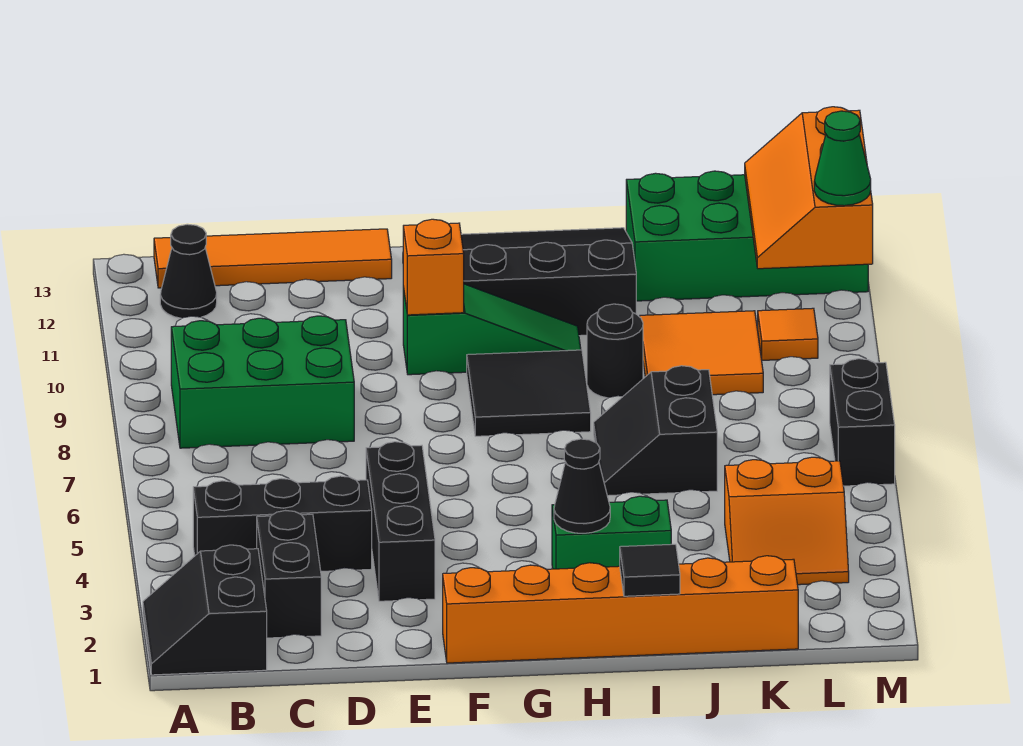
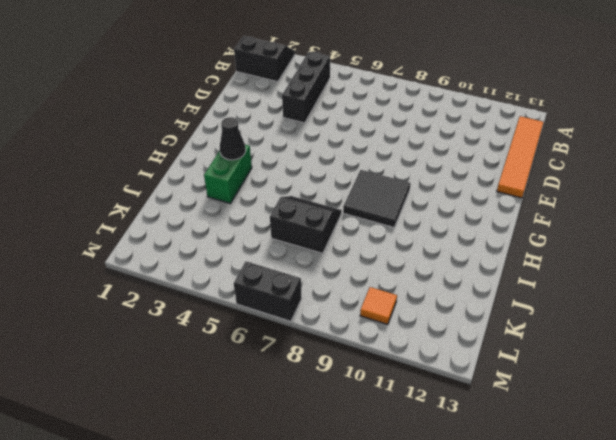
none -> green 2x3 brick [171,316,354,448]
none -> black 1x1 cone [160,224,217,318]
none -> black 1x2 brick [257,511,321,638]

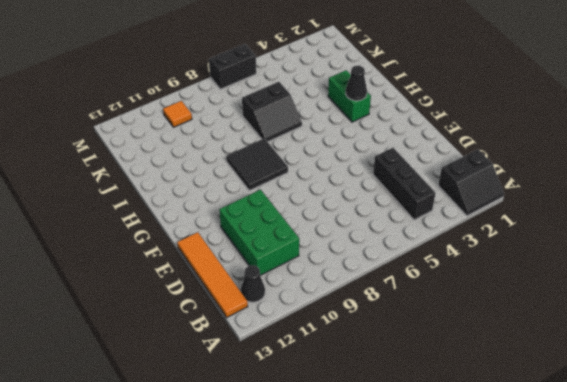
green 2x3 brick [219,190,299,275] -> green 2x3 brick moved to [171,316,354,448]
none -> black 1x2 brick [257,511,321,638]
none -> black 1x3 brick [366,442,435,601]
none -> orange 1x6 brick [443,556,798,663]

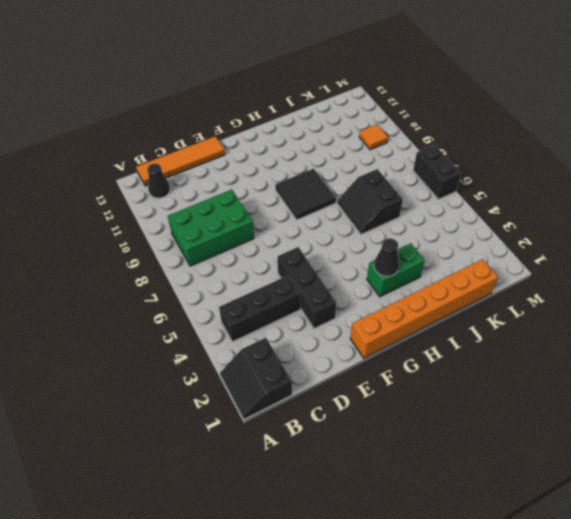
none -> black 1x2 brick [257,511,321,638]
none -> green 1x3 slope [403,284,581,375]
none -> black 3x3 slope [461,228,636,336]

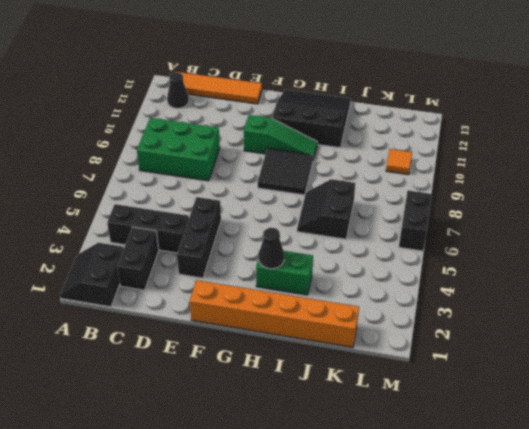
none -> black 1x1 round brick [587,304,643,398]
none -> orange 2x2 tile [640,311,763,395]
none -> green 2x4 brick [626,171,868,301]

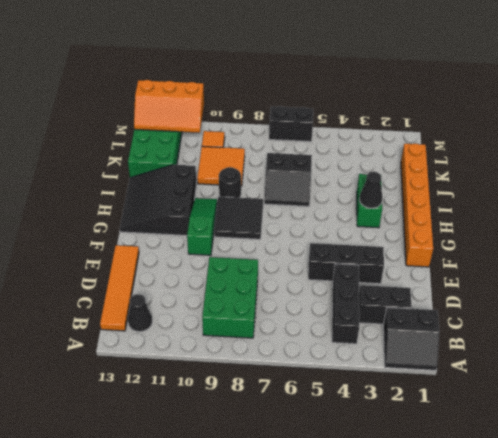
none -> orange 2x2 slope [725,457,849,585]
none -> orange 1x1 brick [403,219,464,315]
none -> black 1x1 tile [620,544,680,596]

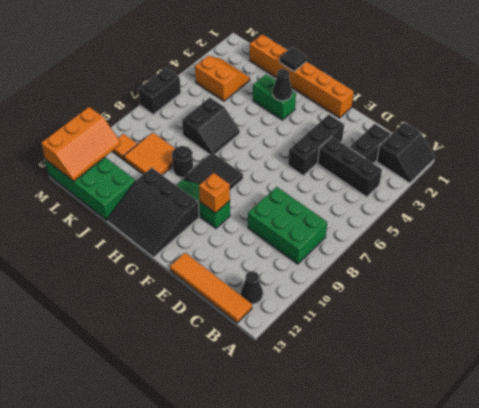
none -> green 1x1 cone [814,111,871,206]

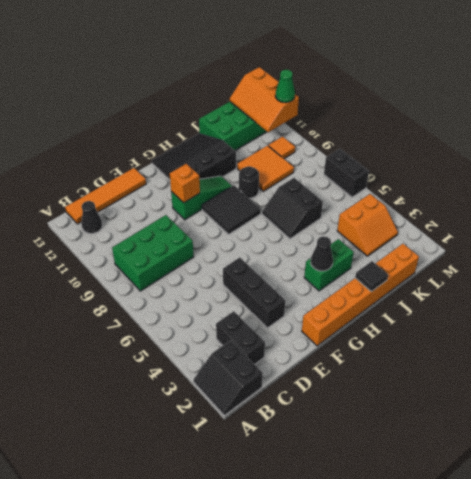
none -> black 1x3 brick [193,476,372,571]

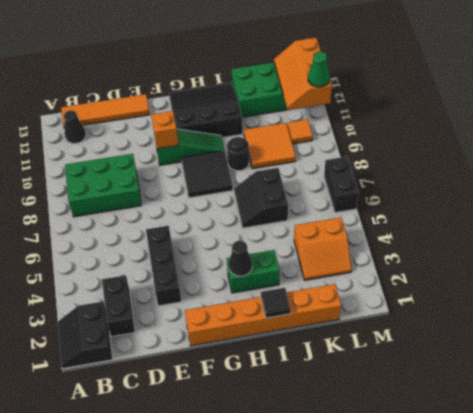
none -> black 1x3 brick [193,476,372,571]

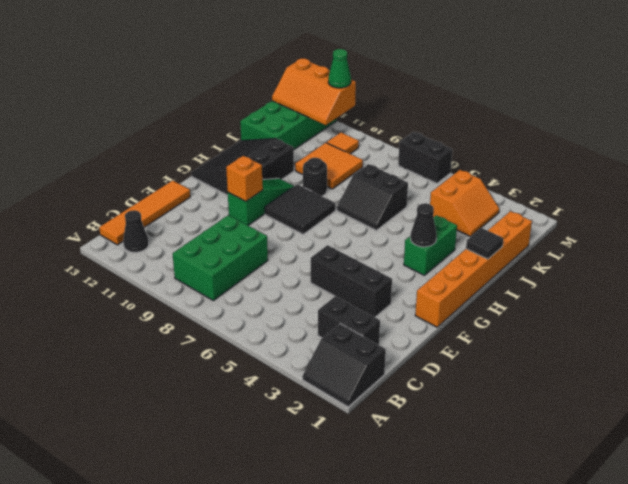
none -> black 1x3 brick [193,476,372,571]

